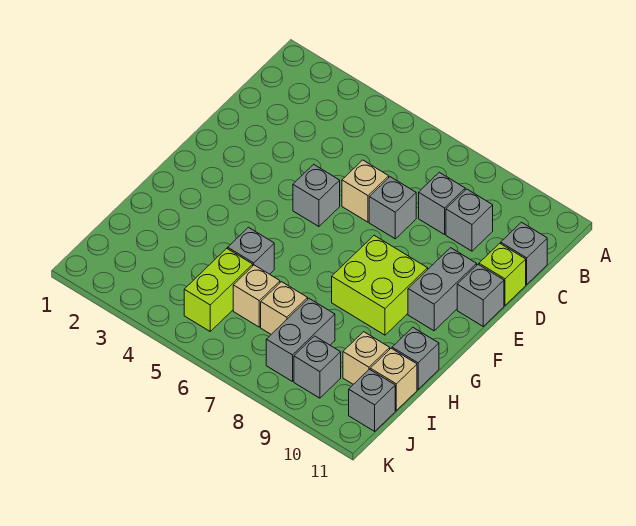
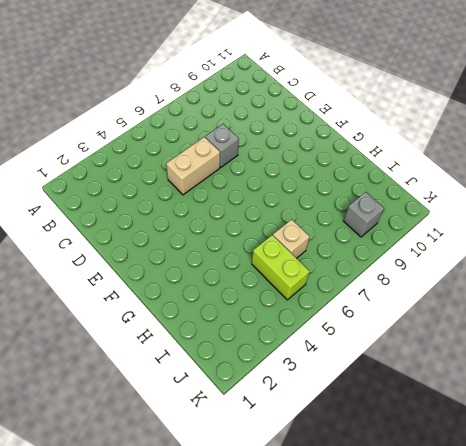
tan 1x2 brick [166,137,220,195] -> tan 1x1 brick [342,160,389,222]
none -> grey 1x1 brick [419,172,465,234]
none -> grey 1x1 brick [446,189,493,251]
none -> grey 1x1 brick [501,222,547,284]

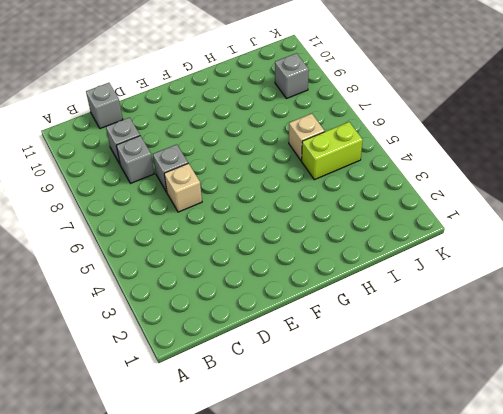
none -> lime 1x1 brick [479,243,526,305]
none -> grey 1x1 brick [293,164,340,227]
none -> grey 1x2 brick [408,248,477,331]

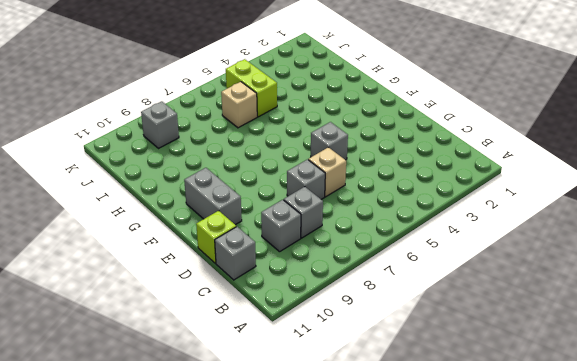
none -> grey 1x1 brick [457,265,504,326]
none -> lime 2x2 brick [332,236,428,335]
none -> grey 1x1 brick [228,227,274,274]

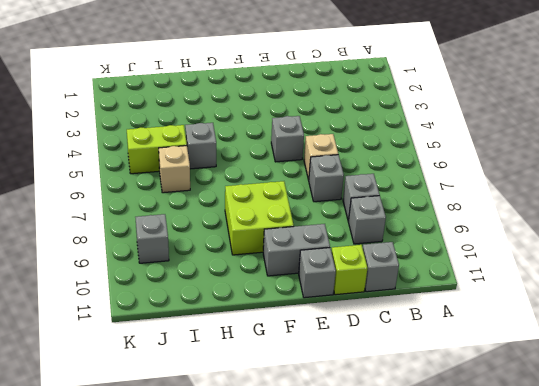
none -> grey 1x1 brick [392,327,439,389]
none -> tan 1x1 brick [261,282,308,334]
none -> grey 1x2 brick [266,299,335,382]

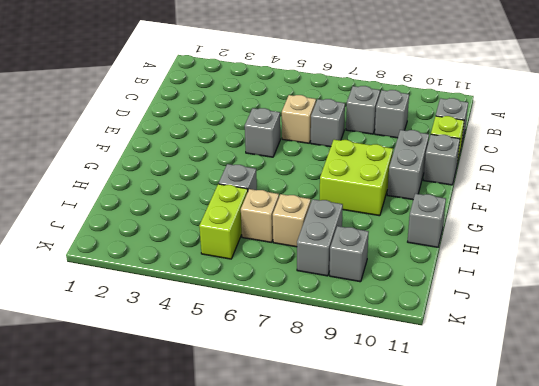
none -> tan 1x1 brick [343,332,390,384]
none -> tan 1x1 brick [370,348,417,410]
none -> grey 1x1 brick [349,369,395,431]

